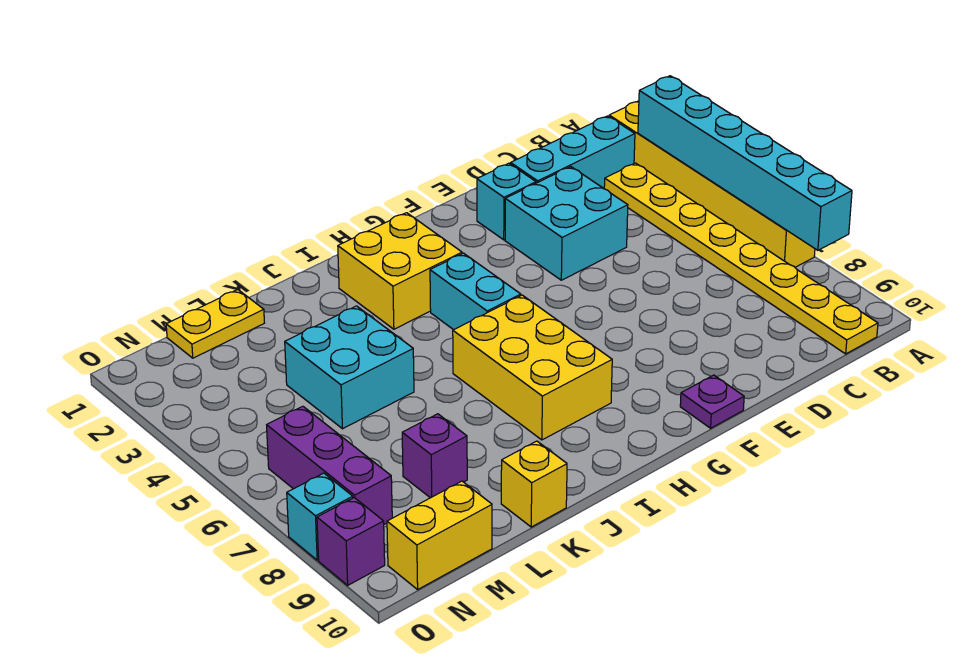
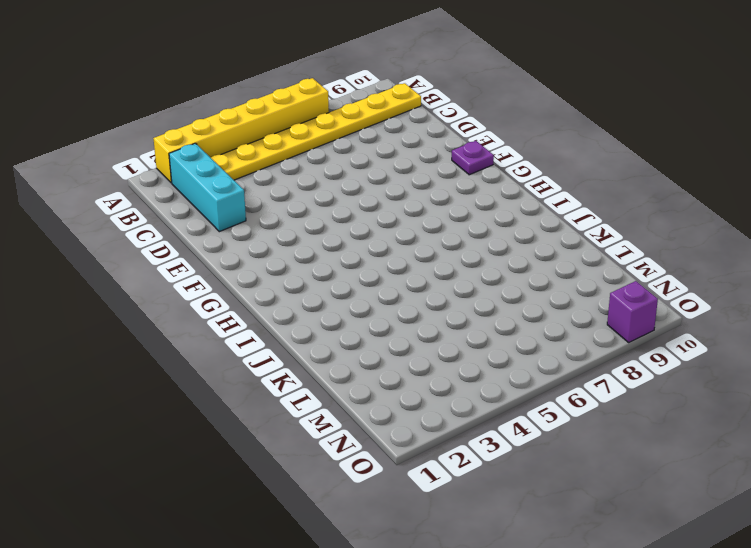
none -> cyan 2x2 brick [505,167,628,280]
none -> cyan 1x1 brick [477,163,536,240]
none -> yellow 2x2 brick [338,213,462,329]

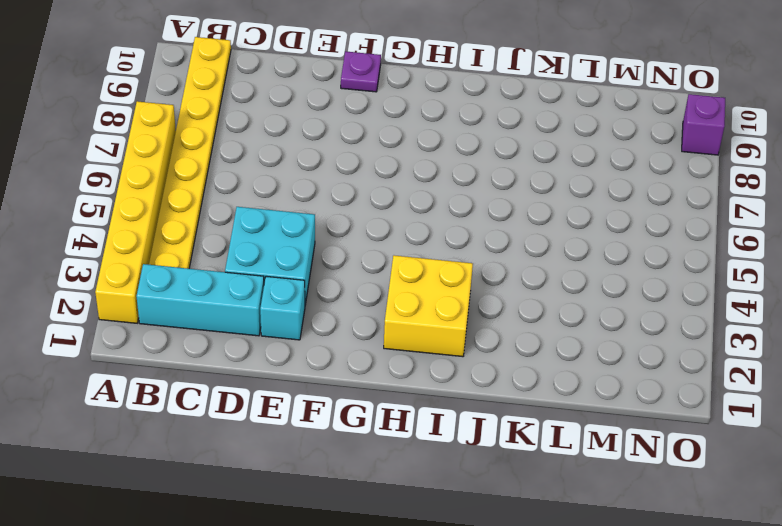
none -> cyan 1x2 brick [430,253,521,330]
none -> yellow 2x3 brick [453,295,612,440]
none -> cyan 2x2 brick [285,306,414,429]

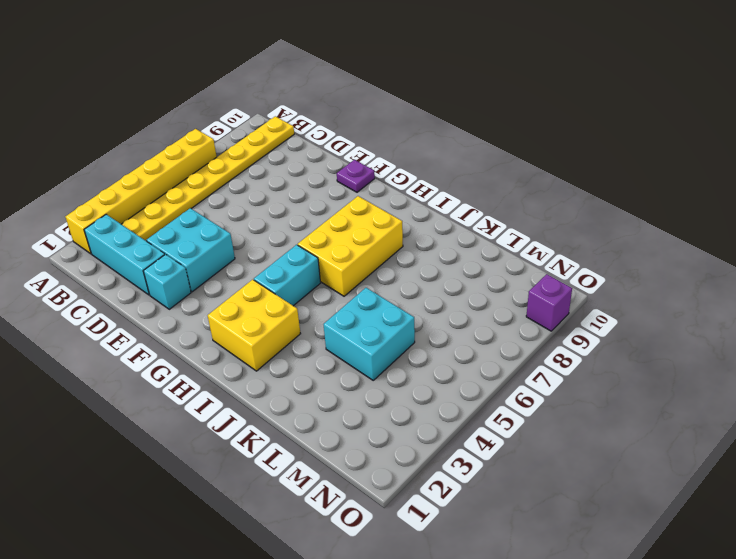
none -> yellow 1x1 brick [501,441,567,527]
none -> yellow 1x2 plate [166,290,264,358]
none -> purple 1x1 brick [402,414,467,498]

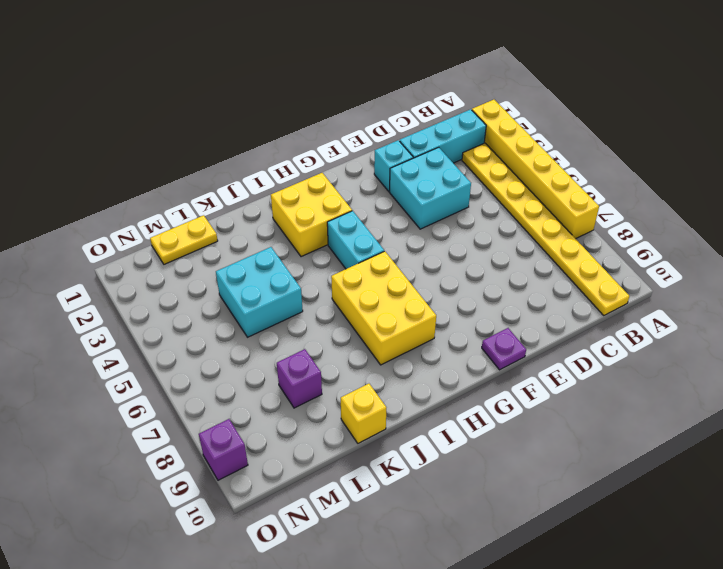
none -> yellow 1x2 brick [387,481,492,589]
none -> purple 1x3 brick [267,406,392,524]
none -> cyan 1x1 brick [287,473,353,560]

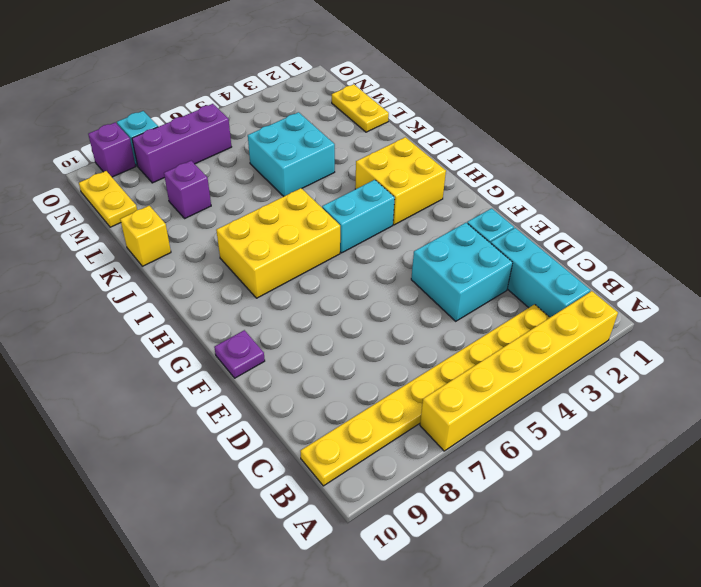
yellow 1x2 plate [79,171,137,227] -> yellow 1x2 brick [387,481,492,589]
none -> cyan 1x6 brick [638,76,852,250]

